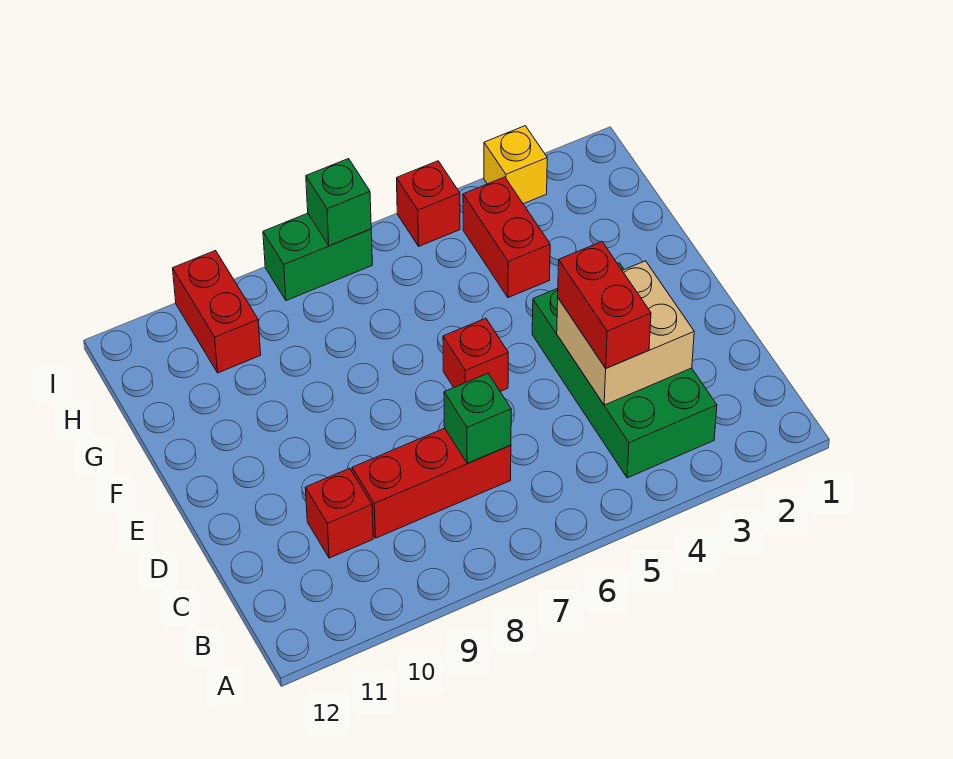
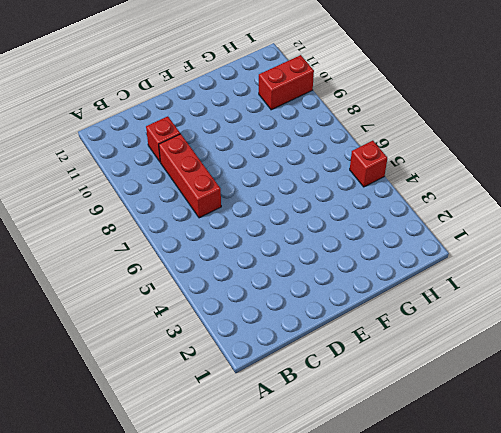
none -> green 2x4 brick [532,263,717,478]
none -> red 1x1 brick [443,318,508,391]
none -> red 1x2 brick [463,177,550,298]

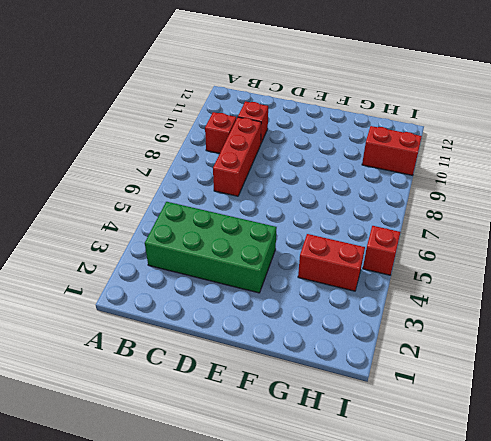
red 1x1 brick [205,112,236,154] -> red 1x1 brick moved to [443,318,508,391]
none -> yellow 1x1 brick [484,126,547,204]
none -> green 1x2 brick [263,213,372,301]
none -> tan 2x2 brick [557,261,694,405]

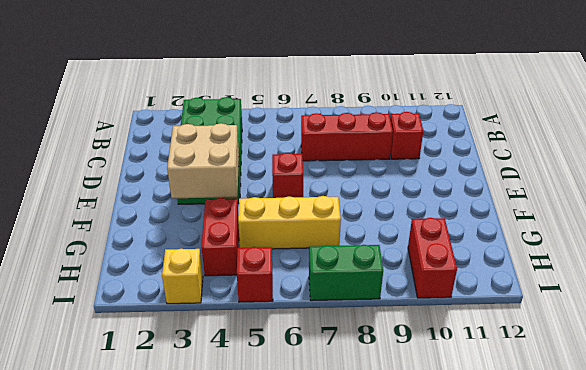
tan 2x2 brick [167,123,239,198] -> tan 2x2 brick moved to [557,261,694,405]
yellow 1x3 brick [238,196,341,249] -> none
none -> green 1x1 brick [444,374,511,463]
none -> green 1x1 brick [306,159,371,246]
none -> red 1x2 brick [558,242,651,368]

